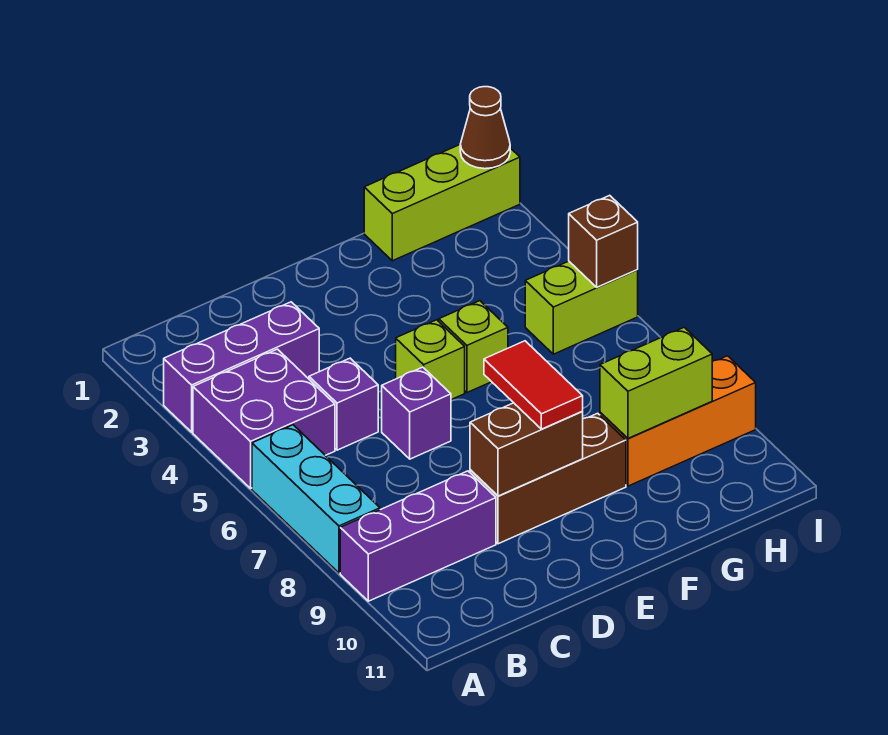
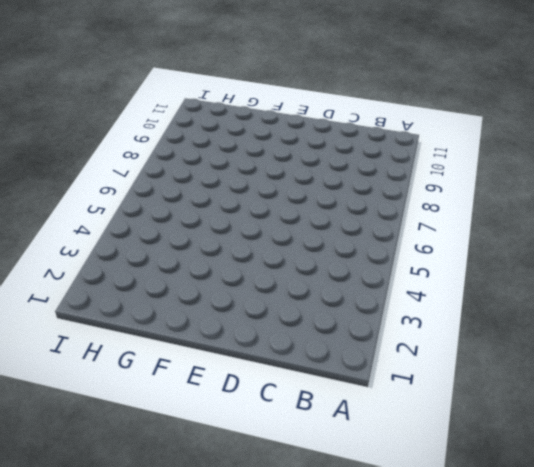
none -> purple 1x3 brick [164,302,319,432]
none -> purple 2x2 brick [193,349,335,488]
none -> cyan 1x3 brick [252,425,380,573]

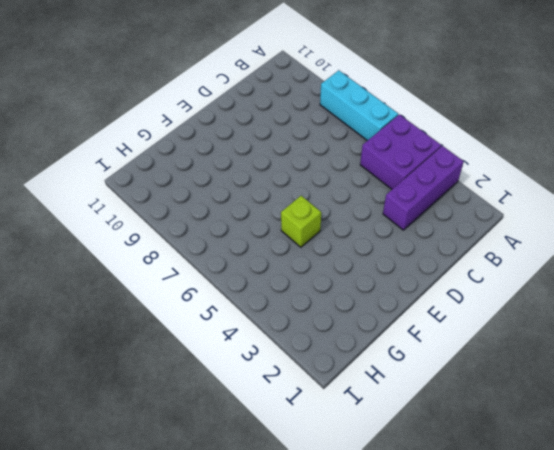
none -> purple 1x3 brick [340,471,496,601]
none -> purple 1x1 brick [309,358,378,450]
none -> purple 1x1 brick [382,367,451,459]

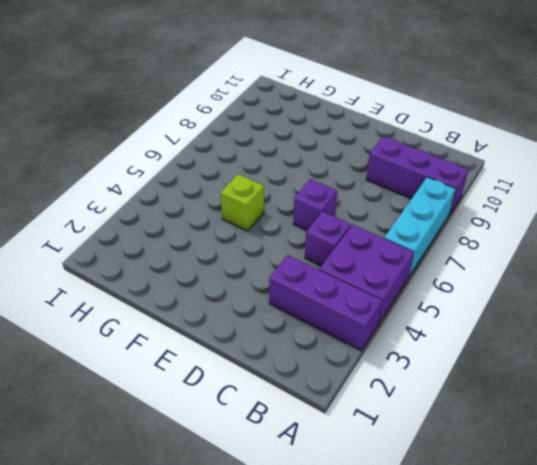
none -> brown 1x3 brick [470,413,626,544]
none -> lime 1x1 brick [396,320,465,400]
none -> lime 1x3 brick [364,145,520,261]

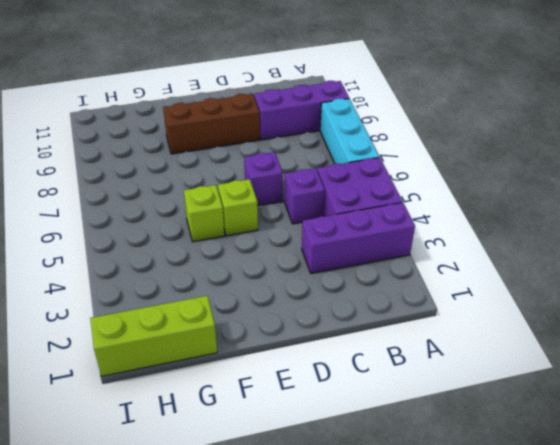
none -> orange 1x3 brick [600,356,756,486]
none -> lime 1x2 brick [525,261,638,354]
none -> brown 1x2 brick [470,403,583,496]

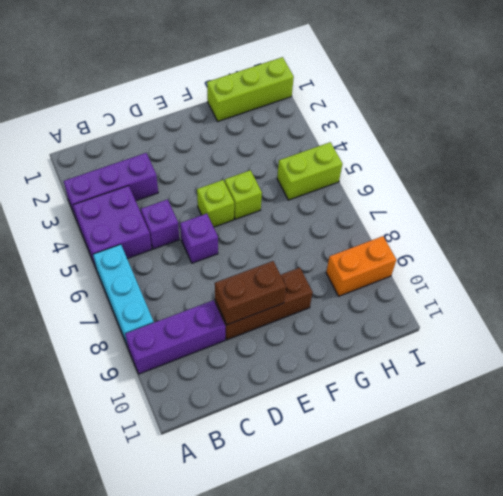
orange 1x2 brick [326,236,396,296] -> orange 1x3 brick [600,356,756,486]
none -> lime 1x2 brick [600,327,712,438]
none -> brown 1x1 cone [460,87,510,169]
none -> brown 1x1 brick [569,195,638,287]

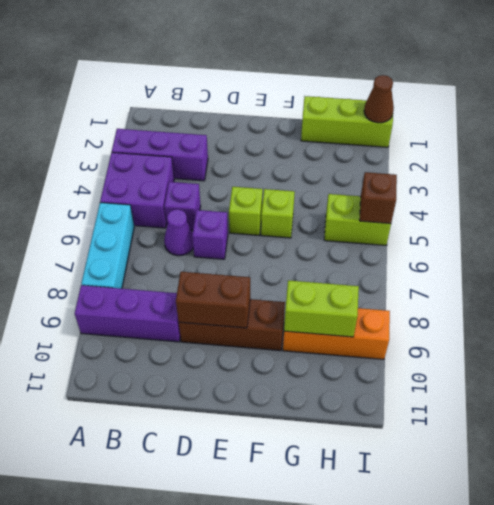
purple 1x1 cone [164,209,193,256] -> none
none -> red 1x2 tile [484,341,583,429]

